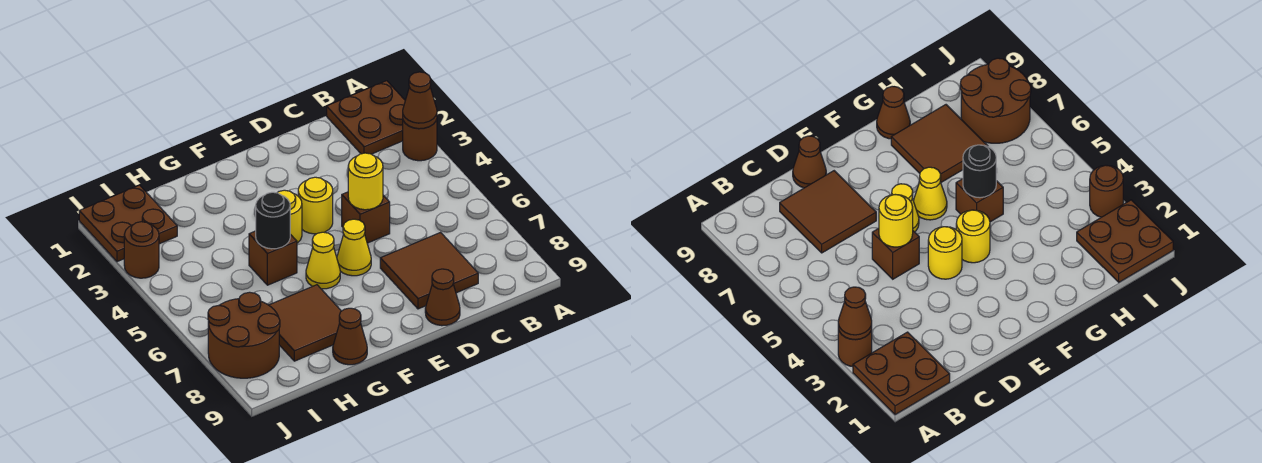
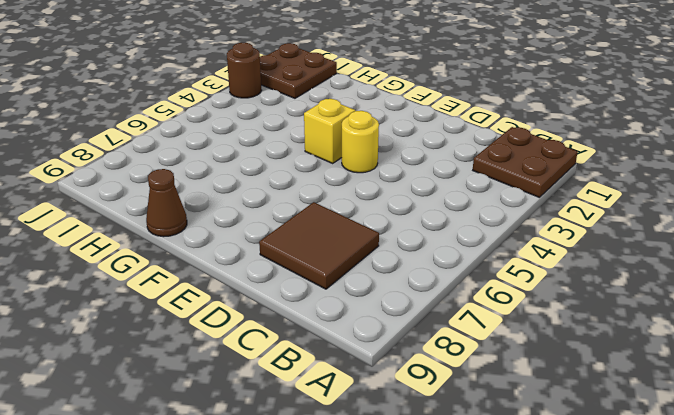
yellow 1x1 brick [304,99,355,163] -> yellow 1x1 round brick [277,190,302,243]
none -> brown 1x1 round brick [403,119,437,161]
none -> brown 1x1 brick [342,192,390,243]
none -> brown 1x1 cone [425,269,460,326]

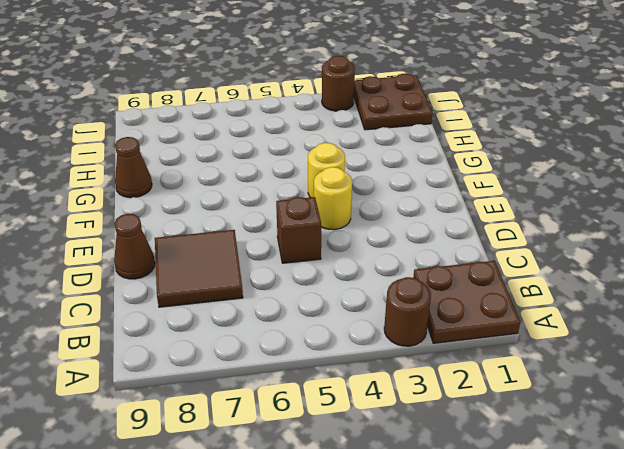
none -> yellow 1x1 cone [337,219,371,276]
none -> yellow 1x1 cone [306,232,340,289]
none -> brown 1x1 brick [249,231,297,285]

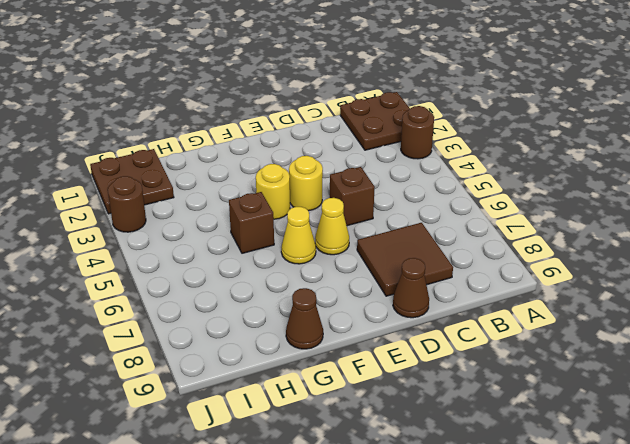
none -> brown 2x2 tile [269,285,341,361]
none -> brown 2x2 round brick [208,292,280,378]
none -> brown 1x1 cone [403,72,437,129]

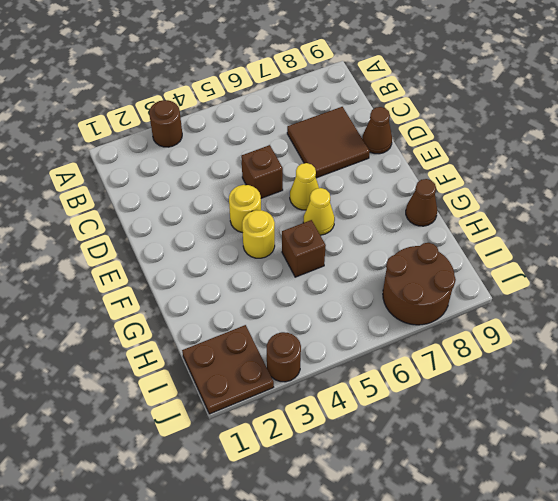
none -> brown 2x2 plate [327,81,405,154]
none -> brown 2x2 tile [269,285,341,361]
none -> brown 1x1 cone [403,72,437,129]

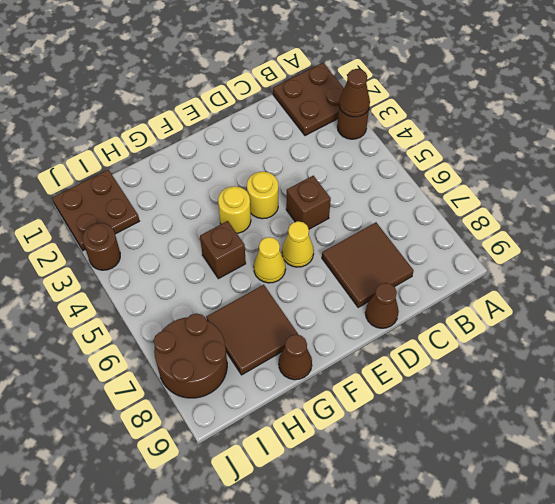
none -> yellow 1x1 round brick [348,153,383,210]
none -> black 1x1 round brick [256,192,290,249]

